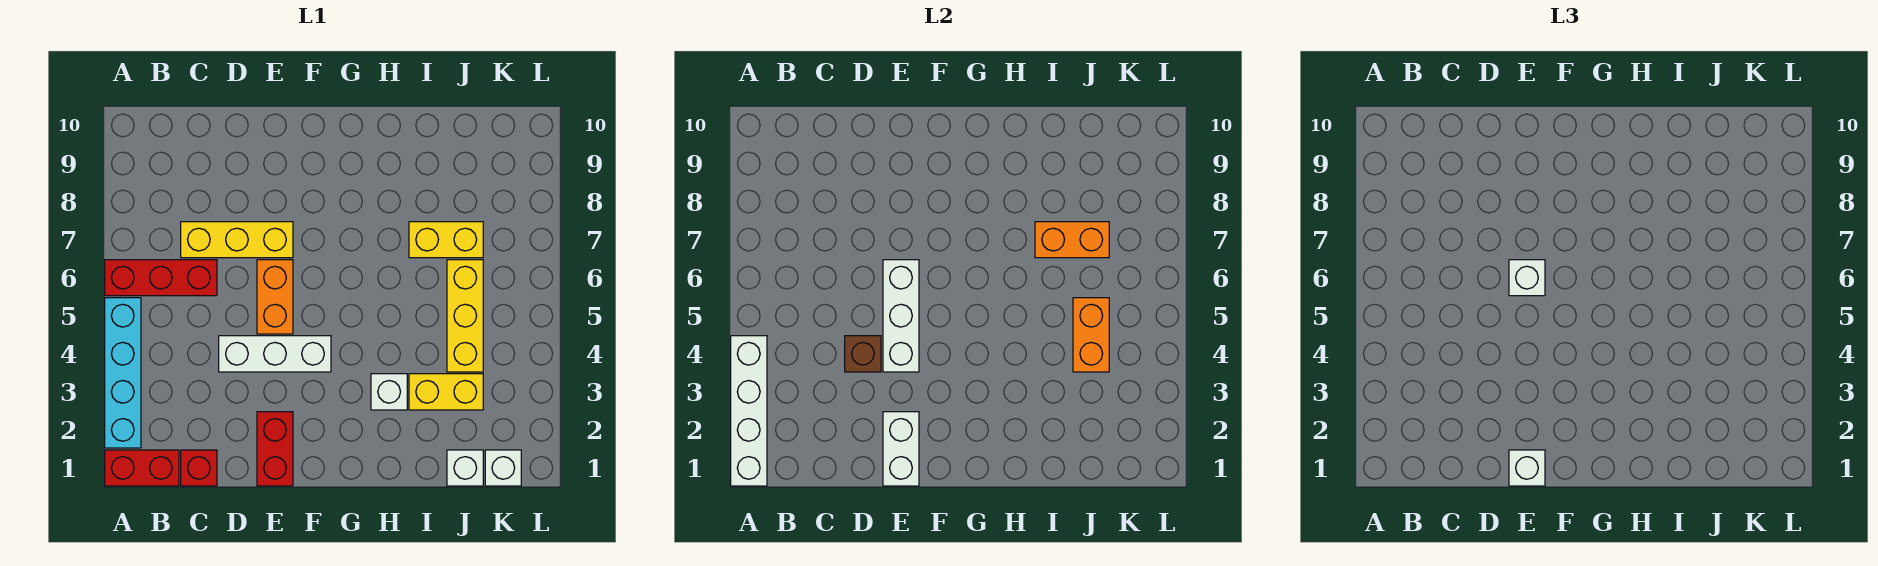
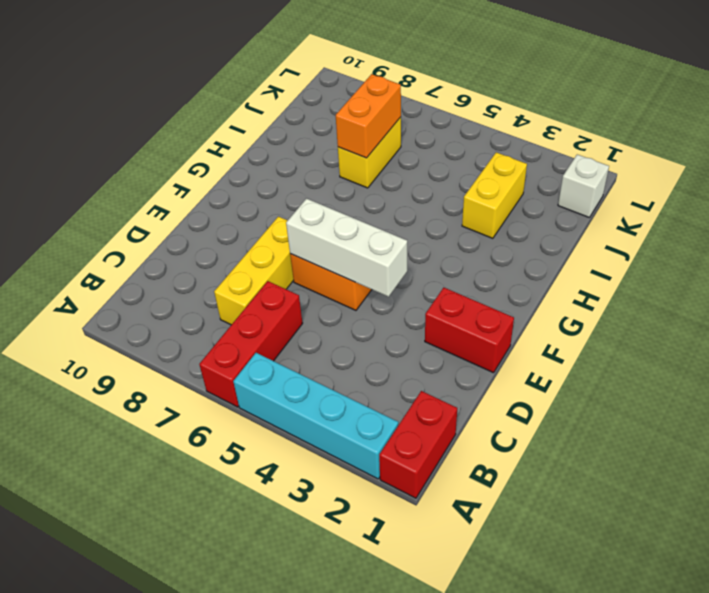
none -> red 1x1 brick [181,450,217,486]
none -> white 1x3 brick [219,336,331,372]
none -> white 1x1 brick [371,374,407,410]

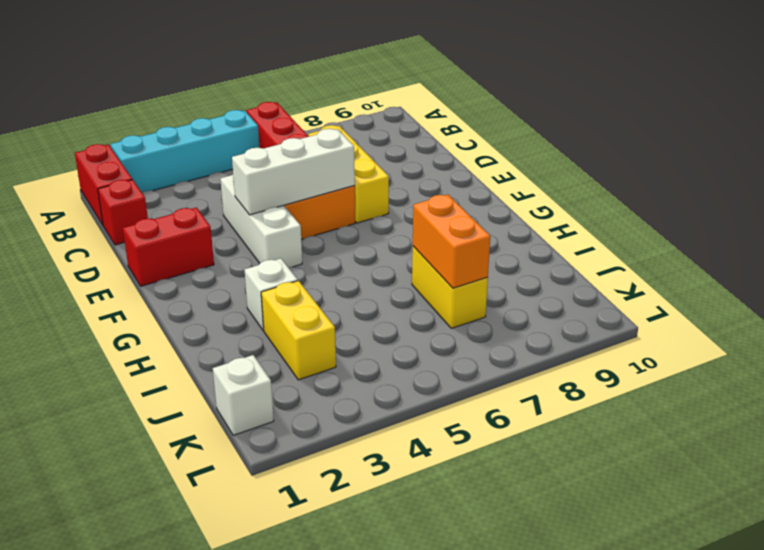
none -> white 1x1 brick [447,450,483,486]
none -> yellow 1x3 brick [447,260,483,372]
none -> white 1x4 brick [731,336,767,486]

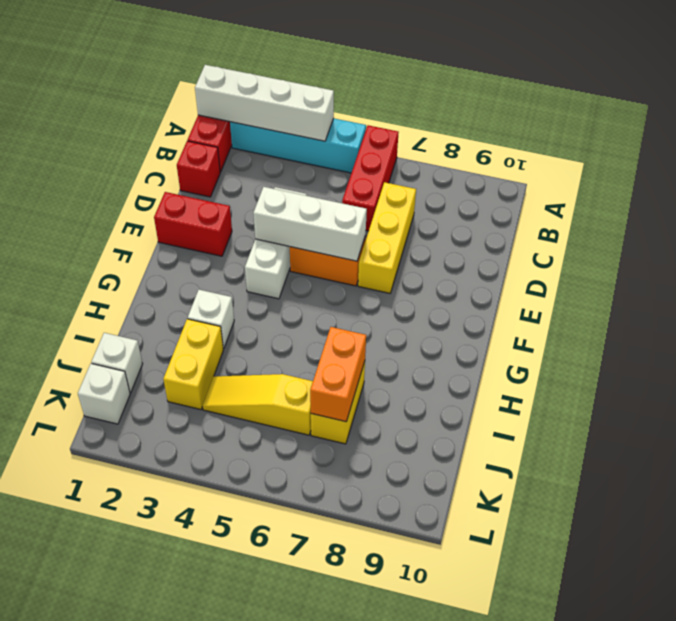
yellow 1x3 slope [203,374,313,435] -> yellow 1x3 brick [447,260,483,372]
none -> brown 1x1 brick [845,336,881,372]
none -> white 1x2 brick [883,412,919,486]
none -> orange 1x2 brick [1073,298,1109,372]

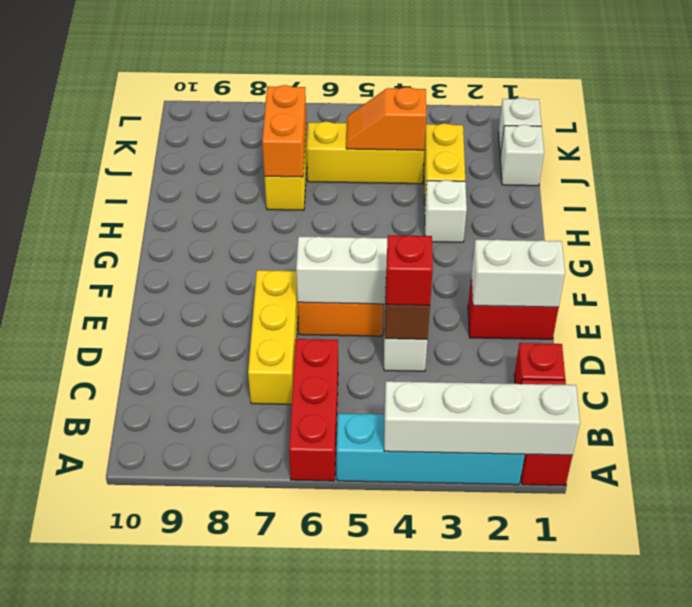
red 1x1 brick [386,235,433,305] -> none
orange 1x2 slope [346,87,426,150] -> orange 1x2 brick [1073,298,1109,372]
none -> white 1x1 brick [1509,450,1545,486]
none -> white 1x1 brick [1509,260,1545,296]

